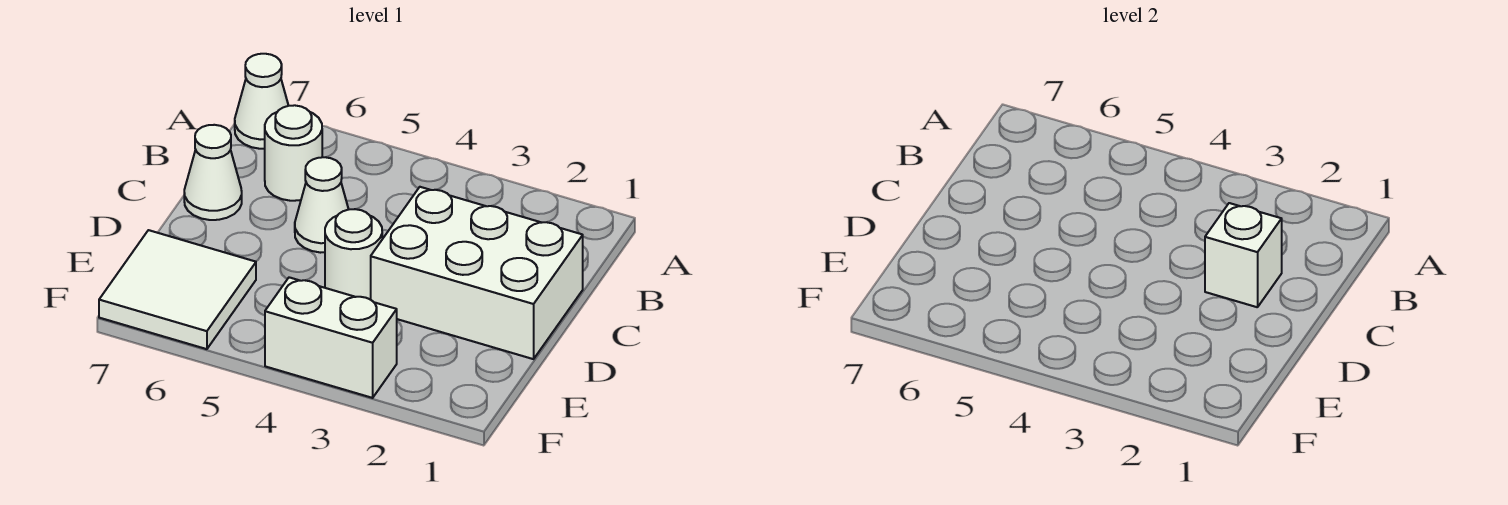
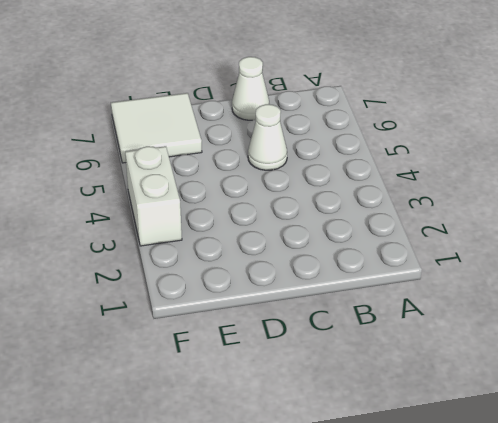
none -> white 1x1 cone [235,54,288,149]
none -> white 1x1 round brick [265,105,322,201]

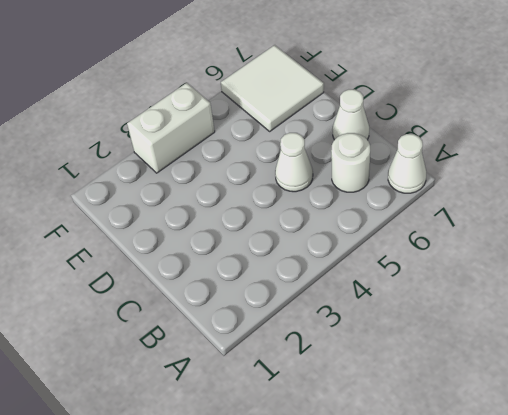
none -> white 2x3 brick [371,187,583,359]
none -> white 1x1 round brick [325,209,382,300]

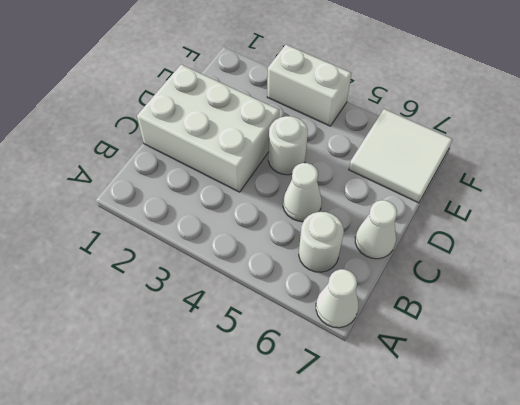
none -> white 1x1 brick [1205,203,1282,307]

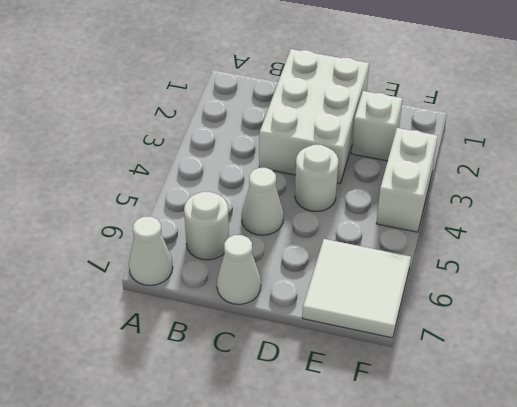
white 1x1 brick [352,91,403,161] -> white 1x1 brick moved to [1205,203,1282,307]

